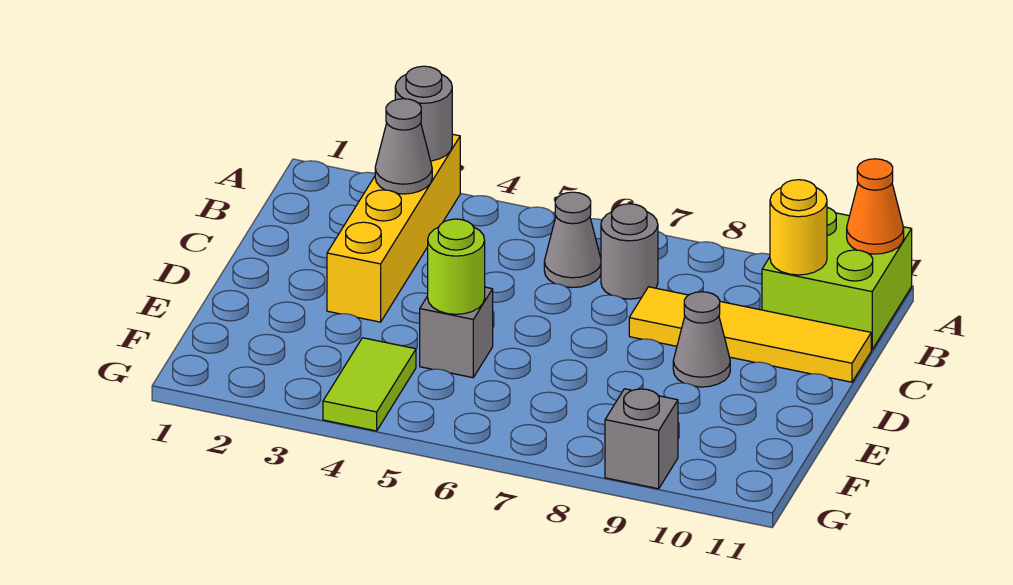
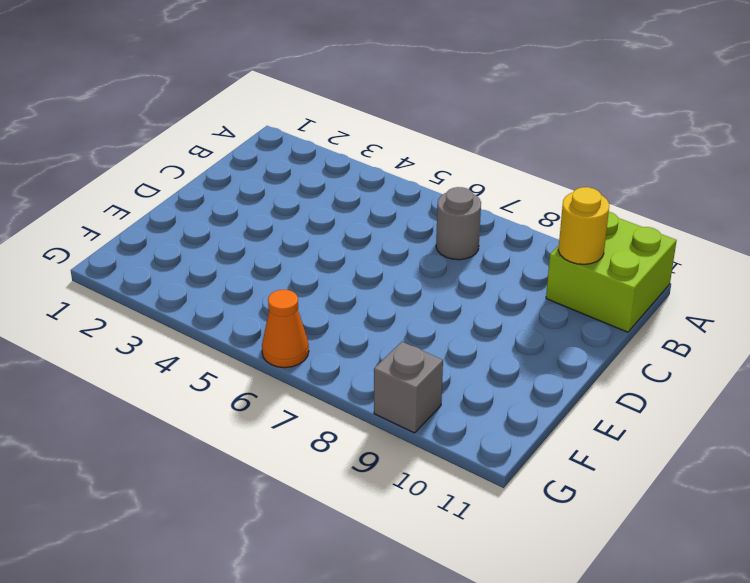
orange 1x1 cone [262,290,309,368] -> orange 1x1 cone moved to [847,159,904,254]
none -> yellow 1x4 brick [327,134,460,322]
none -> grey 1x1 cone [544,192,601,288]
none -> yellow 1x4 tile [629,287,871,382]

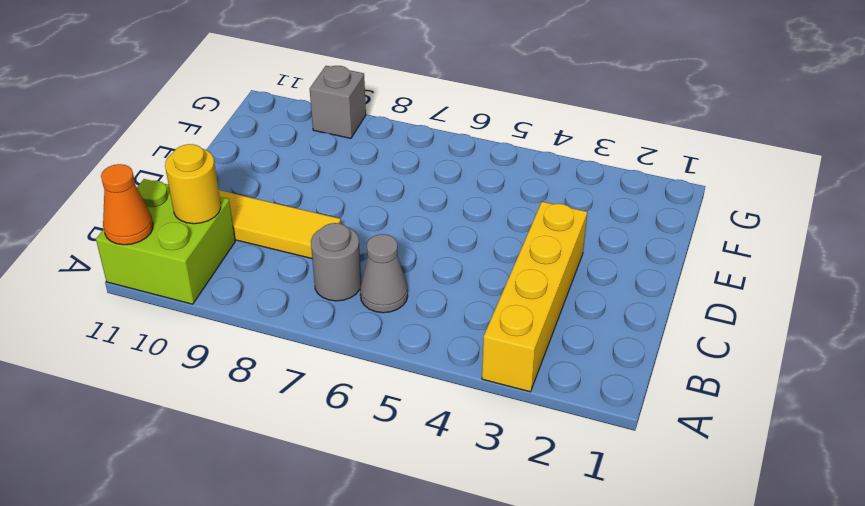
none -> grey 1x1 cone [673,292,730,387]
none -> grey 1x1 brick [420,287,493,378]
none -> lime 1x2 tile [323,338,416,431]

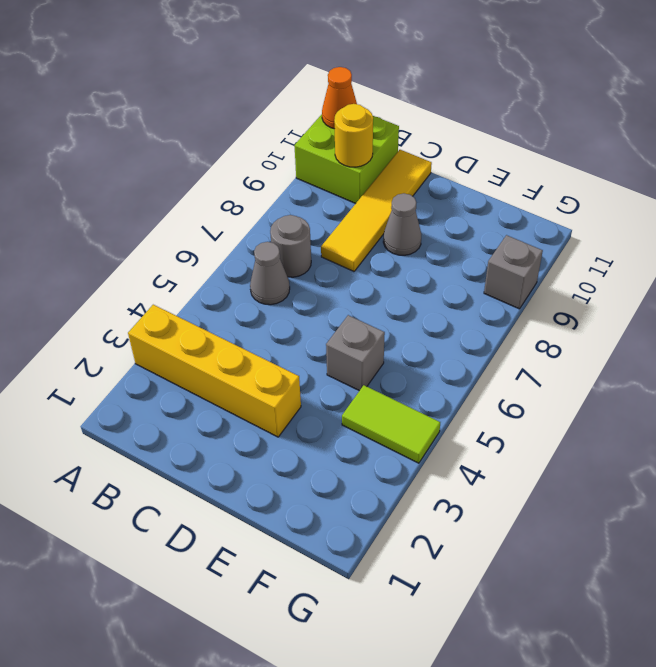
none -> grey 1x1 round brick [395,66,452,161]
none -> grey 1x1 cone [375,99,432,194]
none -> lime 1x1 round brick [428,219,485,314]

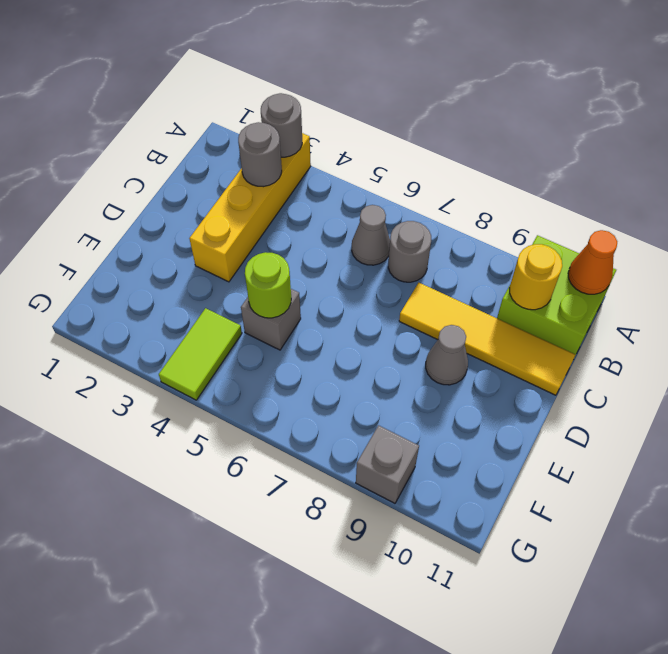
grey 1x1 round brick [238,122,282,187] -> grey 1x1 cone [375,99,432,194]

